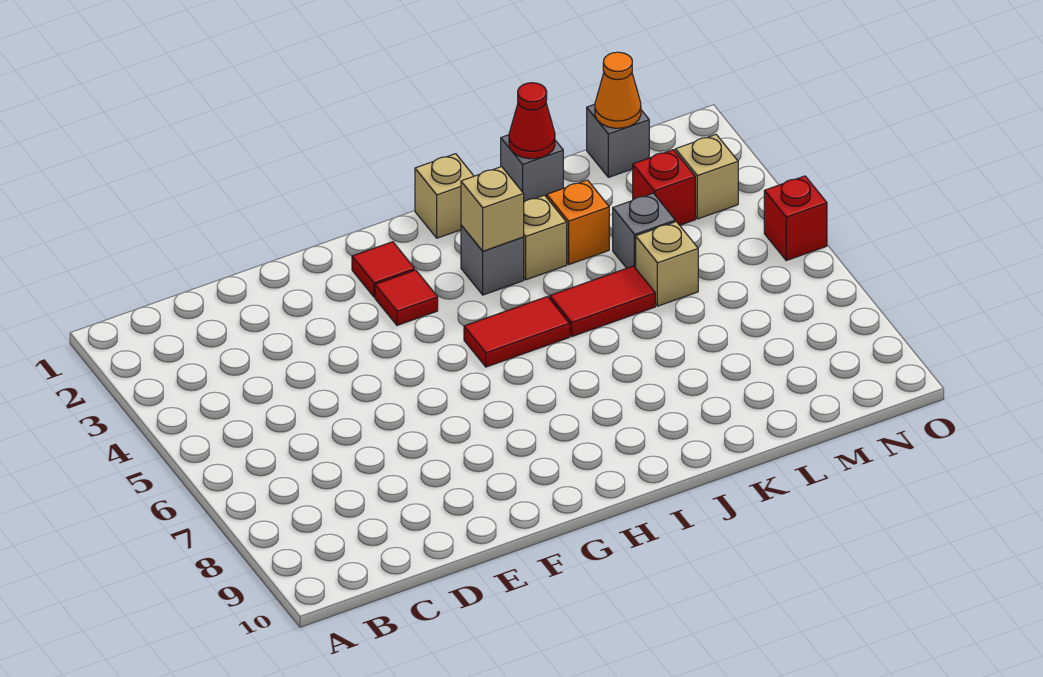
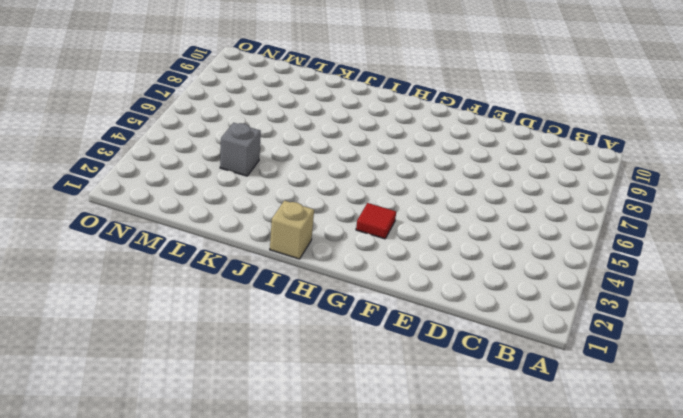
none -> red 1x1 tile [352,242,415,297]
none -> red 1x2 tile [464,296,570,367]
none -> grey 1x1 brick [461,225,524,295]

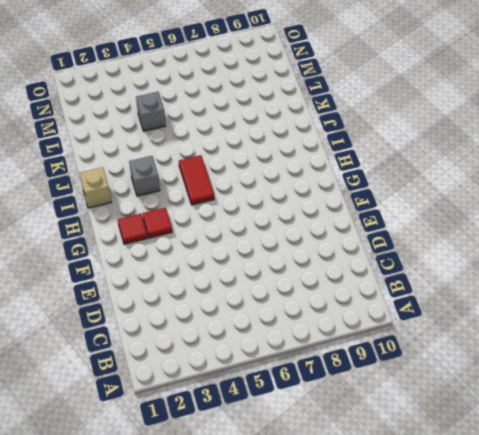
none -> tan 1x1 brick [523,195,567,280]
none -> red 1x2 tile [550,266,655,336]
none -> grey 1x1 brick [501,135,563,202]

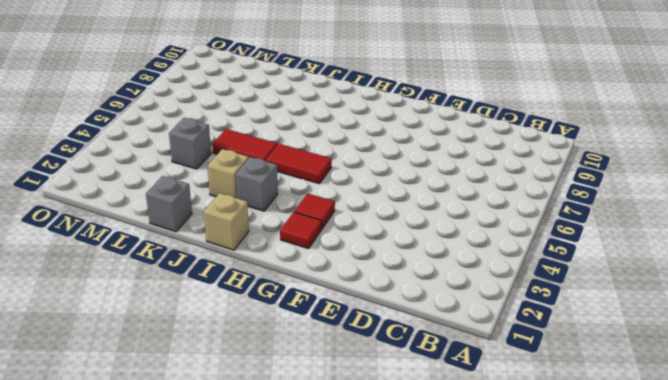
none -> orange 1x1 brick [547,180,609,264]
none -> tan 1x1 brick [636,222,698,306]
none -> grey 1x1 brick [587,104,649,177]

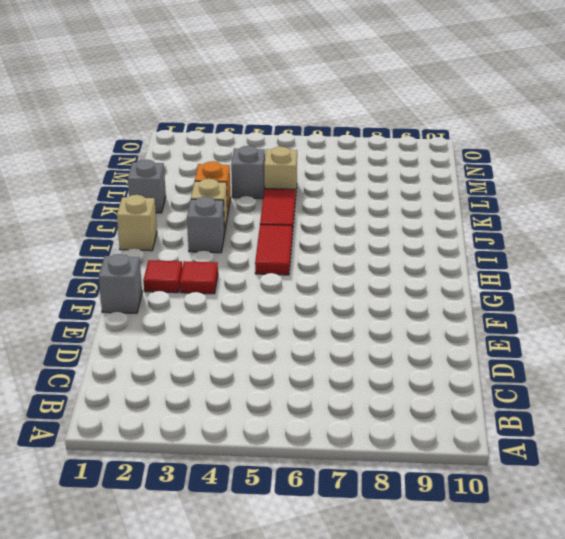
grey 1x1 brick [99,254,142,313] -> grey 1x1 brick moved to [587,104,649,177]
none -> red 1x1 brick [633,150,695,225]
none -> tan 1x1 brick [675,135,738,219]
none -> red 1x1 brick [764,176,827,261]

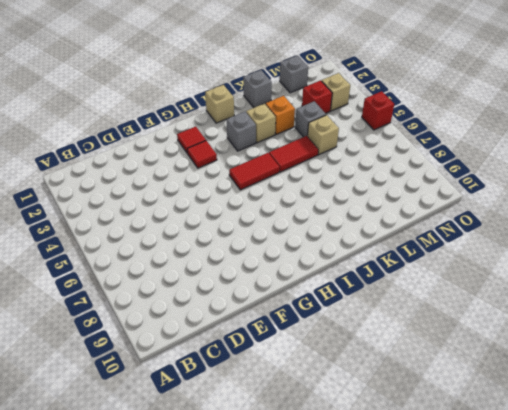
none -> tan 1x1 brick [461,167,524,251]
none -> red 1x1 cone [509,83,555,159]
none -> orange 1x1 cone [595,52,641,128]

